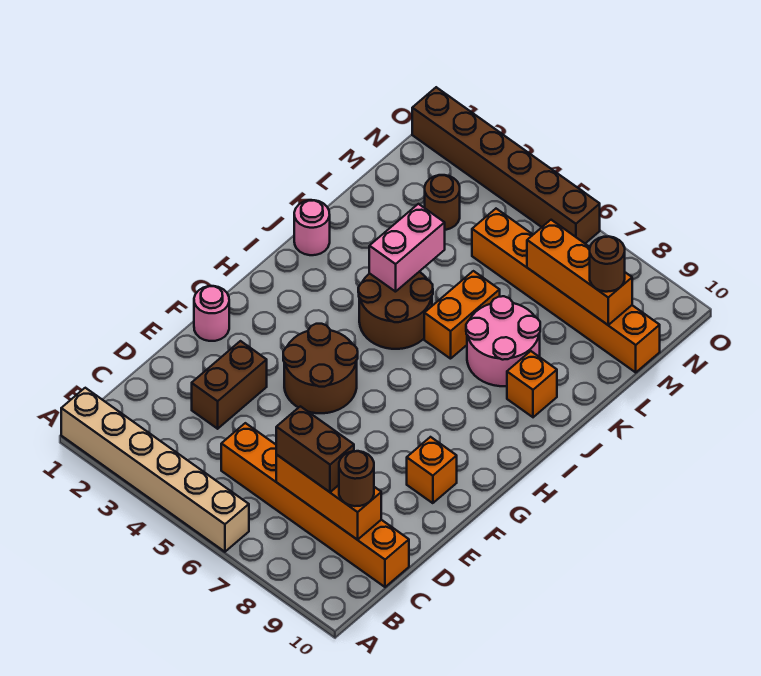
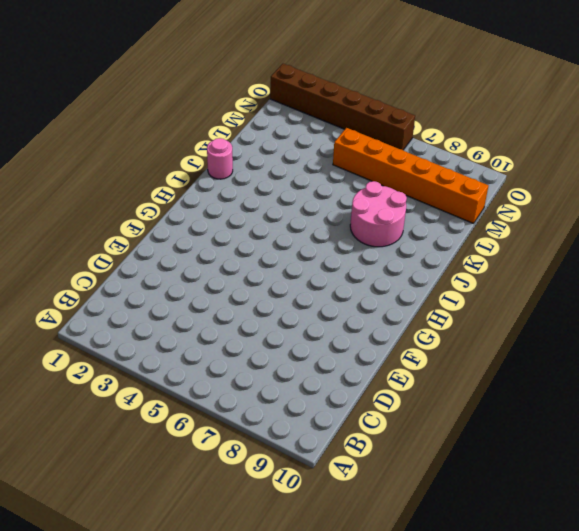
none -> tan 1x6 brick [61,388,249,552]
none -> orange 1x6 brick [221,423,409,587]
none -> brown 1x2 brick [192,341,267,429]

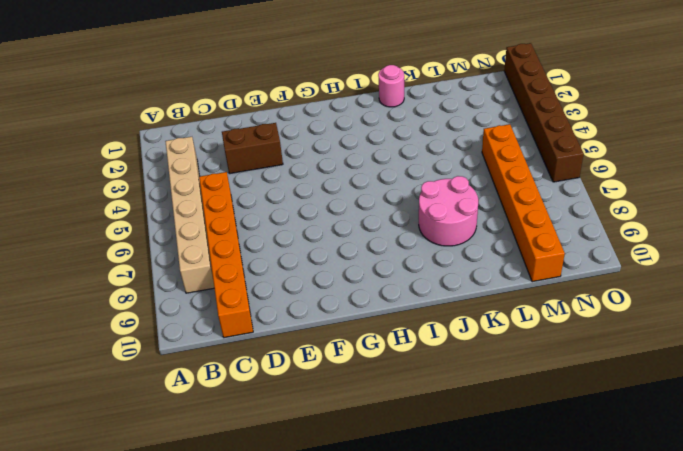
tan 1x6 brick [165,137,214,293] -> tan 1x6 brick moved to [61,388,249,552]
none -> pink 1x1 round brick [194,286,229,341]
none -> brown 2x2 round brick [283,324,358,413]
none -> orange 1x1 brick [407,437,457,503]

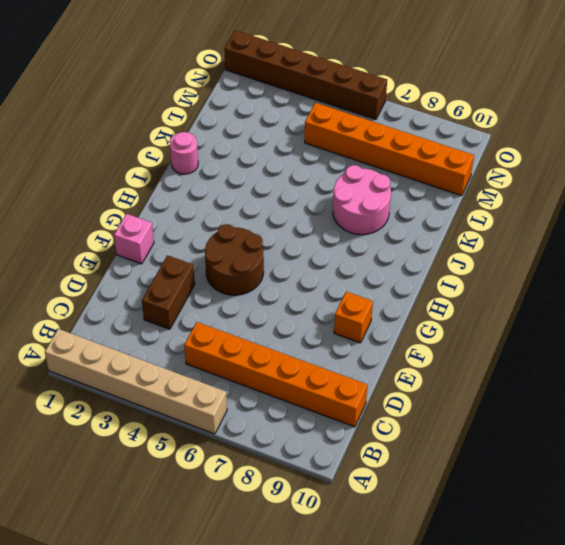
pink 1x1 brick [114,214,154,264] -> pink 1x1 round brick [194,286,229,341]
none -> brown 2x2 round brick [358,272,433,349]
none -> orange 1x2 brick [424,271,500,359]
none -> orange 1x1 brick [507,351,557,417]

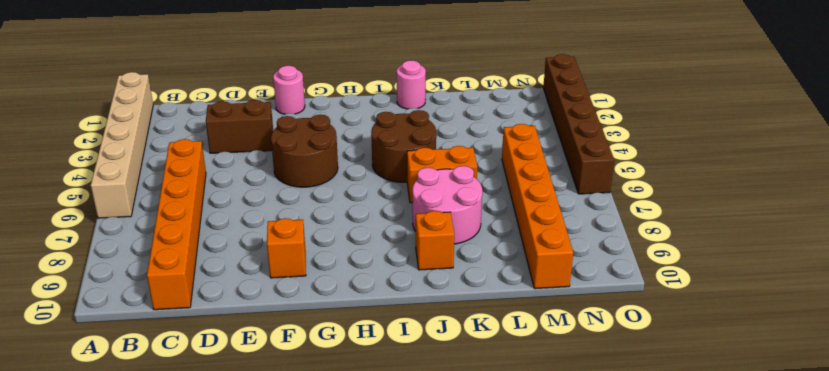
none -> brown 1x1 round brick [425,175,460,230]
none -> orange 1x3 brick [276,455,381,540]
none -> pink 1x2 brick [369,204,445,292]

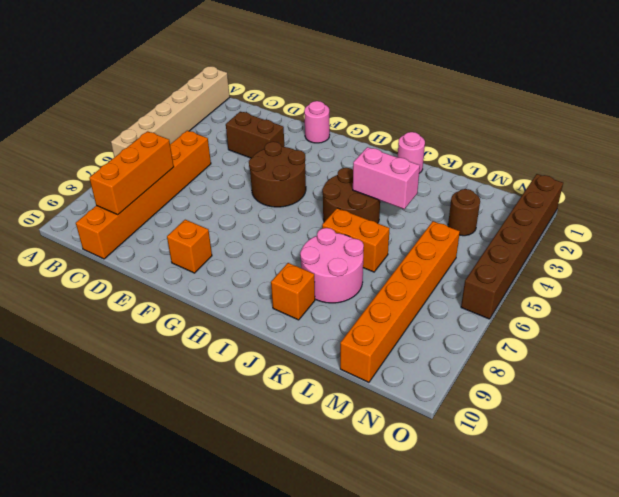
none -> orange 1x3 brick [527,220,632,325]
none -> brown 1x2 brick [276,406,354,492]
none -> brown 1x1 round brick [339,451,374,506]

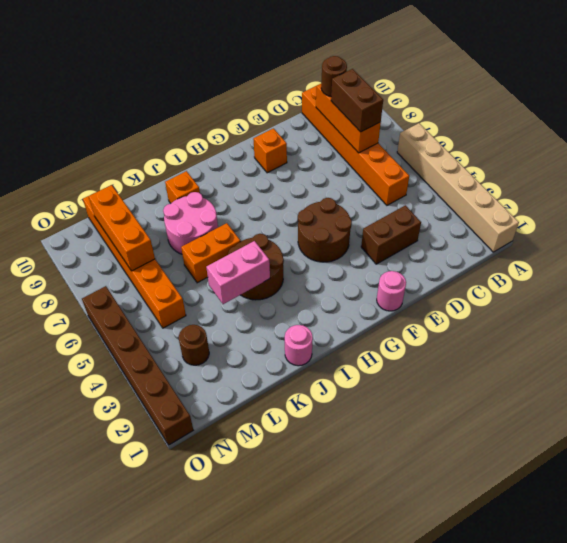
none -> brown 1x1 round brick [590,236,625,292]

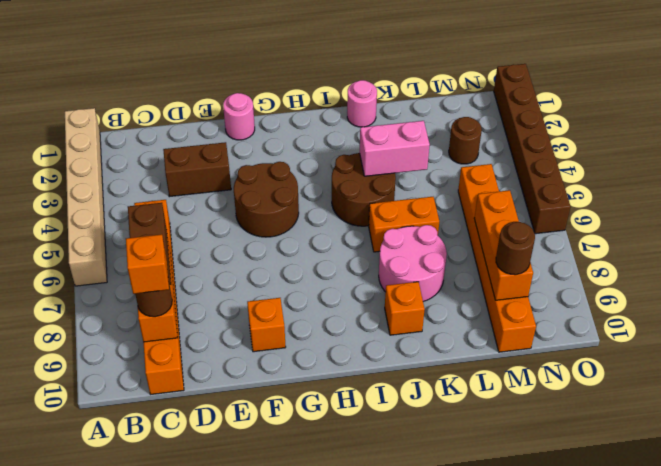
orange 1x1 brick [126,234,169,294] -> none

